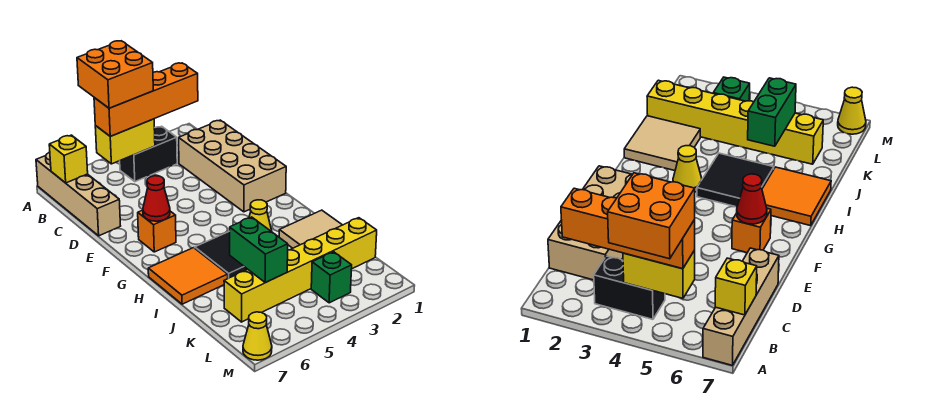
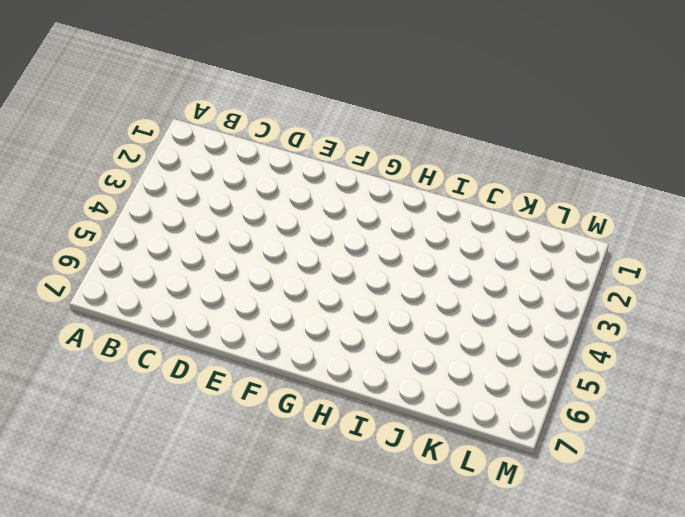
none -> tan 1x4 brick [36,152,120,236]
none -> black 1x2 brick [120,126,177,182]
none -> tan 2x4 brick [179,120,286,212]

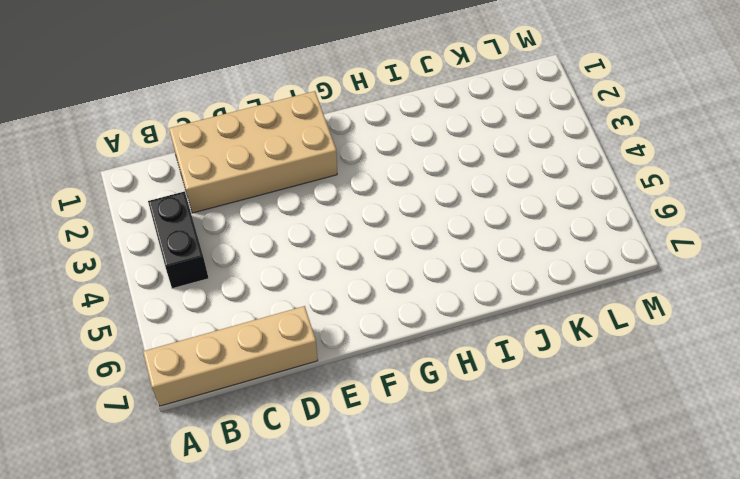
none -> orange 1x1 brick [138,210,176,252]
none -> yellow 1x1 cone [249,200,272,232]
none -> black 2x2 tile [195,231,248,278]

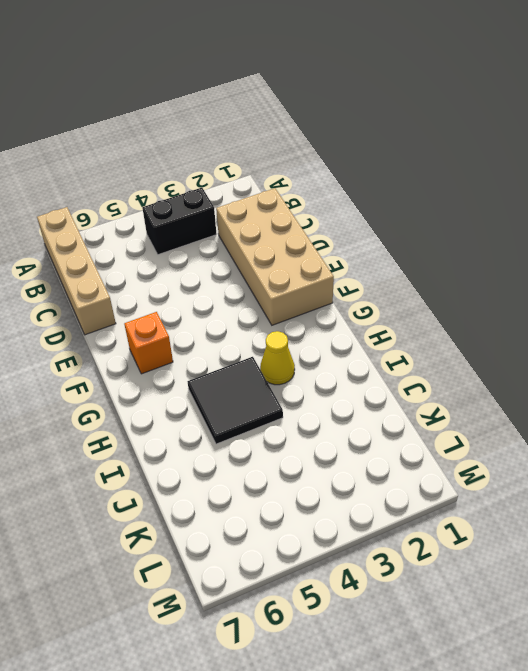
none -> orange 2x2 tile [148,248,228,304]
none -> tan 2x2 tile [279,210,342,248]
none -> yellow 1x6 brick [224,218,377,322]

